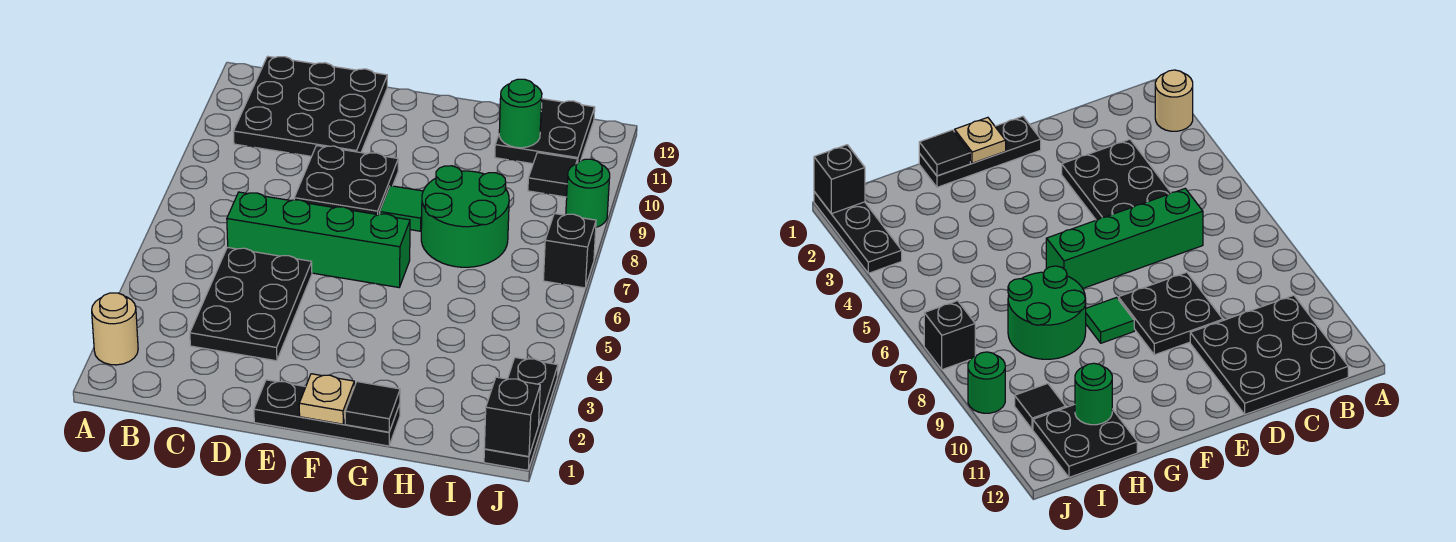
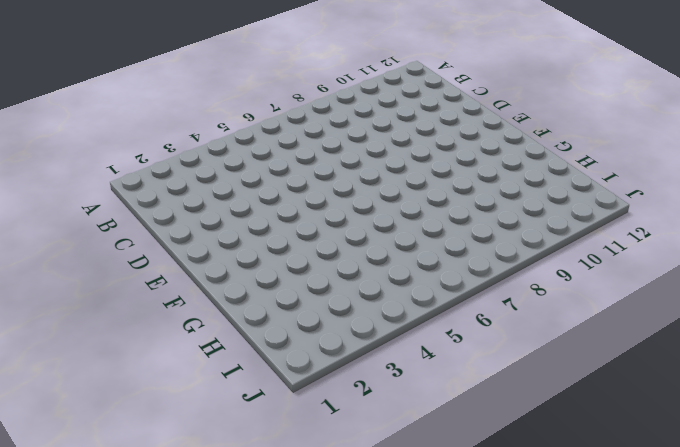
none -> tan 1x1 round brick [92,293,138,365]
none -> black 3x3 plate [233,56,387,156]
none -> black 2x3 plate [190,247,312,361]

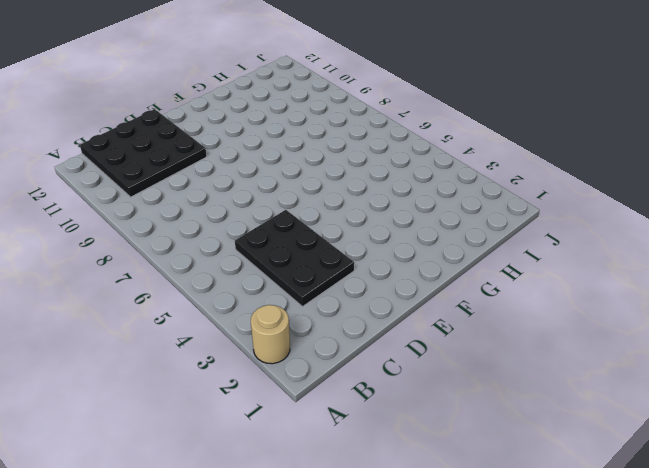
none -> green 1x4 brick [227,192,410,287]
none -> black 2x2 plate [294,146,398,215]
none -> black 1x3 plate [254,380,400,446]

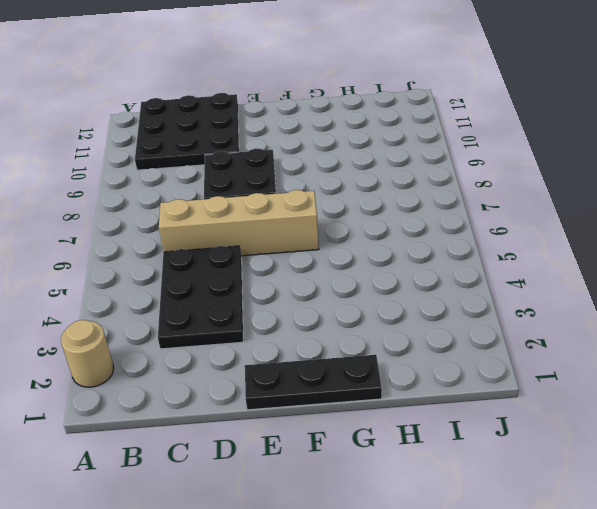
tan 1x4 brick [159,190,319,256] -> green 1x4 brick [227,192,410,287]
none -> green 1x1 tile [380,186,423,231]
none -> green 2x2 round brick [421,166,509,267]
none -> black 2x2 plate [495,99,595,164]

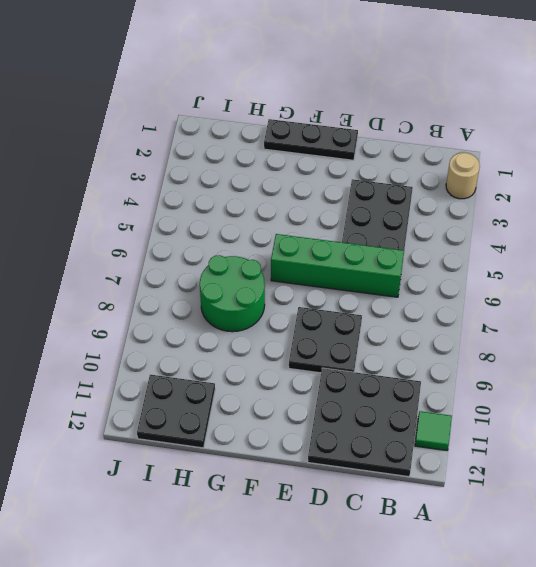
green 1x1 tile [415,411,452,451] -> green 1x1 tile moved to [380,186,423,231]
none -> black 1x1 tile [528,153,578,197]
none -> black 1x3 plate [484,358,558,470]
none -> black 1x1 brick [543,214,596,288]

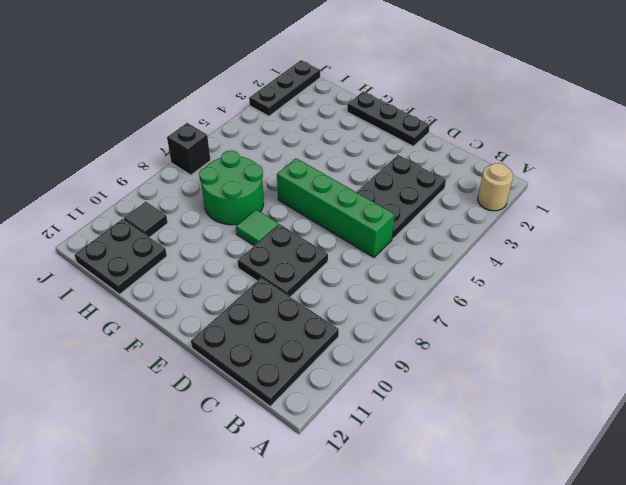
none -> green 1x1 round brick [566,159,610,227]
none -> tan 1x1 plate [299,374,354,424]
none -> black 1x1 tile [345,382,400,432]

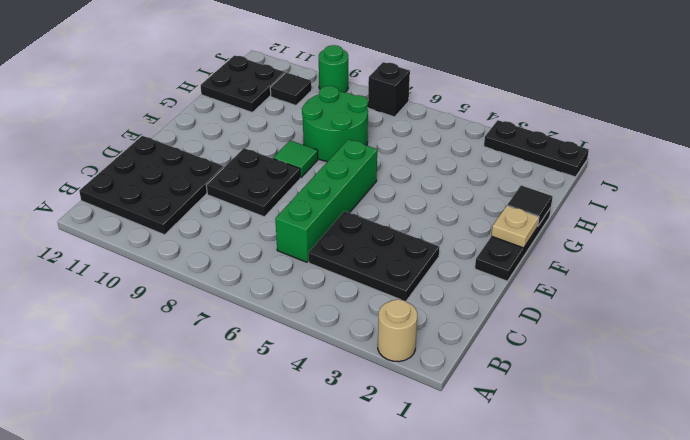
none -> green 1x1 round brick [499,79,542,148]
none -> black 1x1 brick [484,377,540,457]

